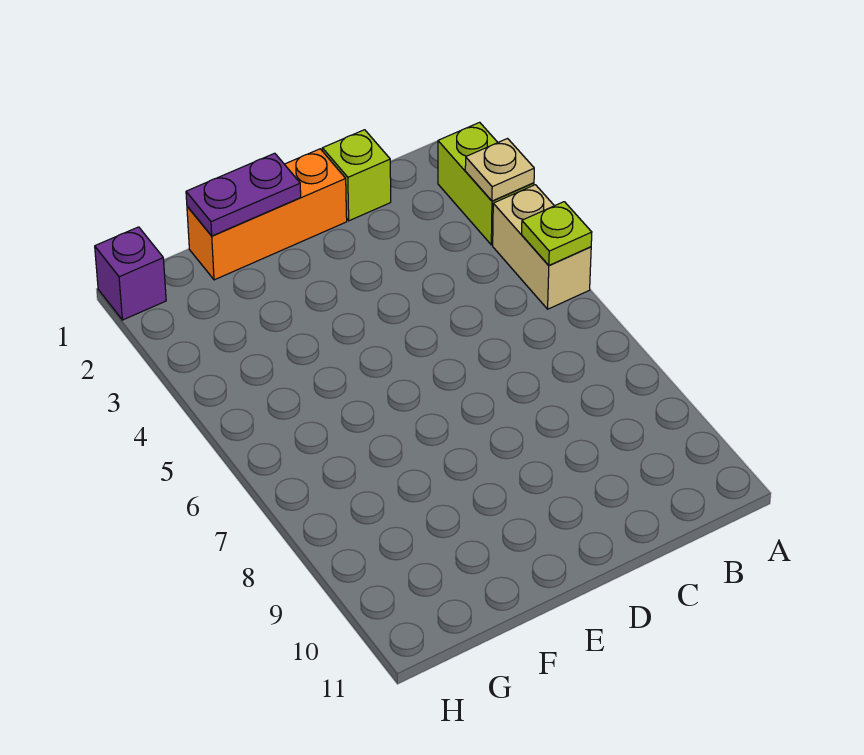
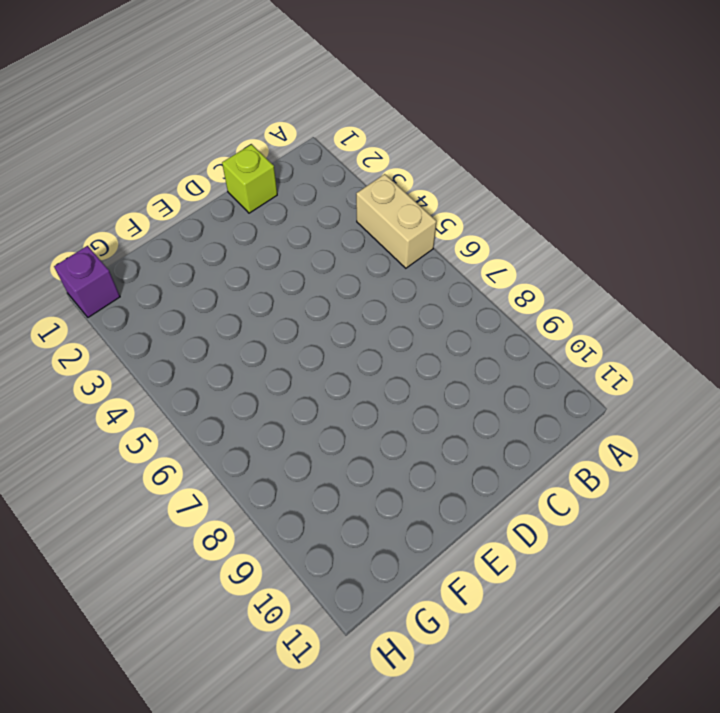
none -> lime 1x2 brick [438,122,534,245]
none -> orange 1x3 brick [187,149,347,280]

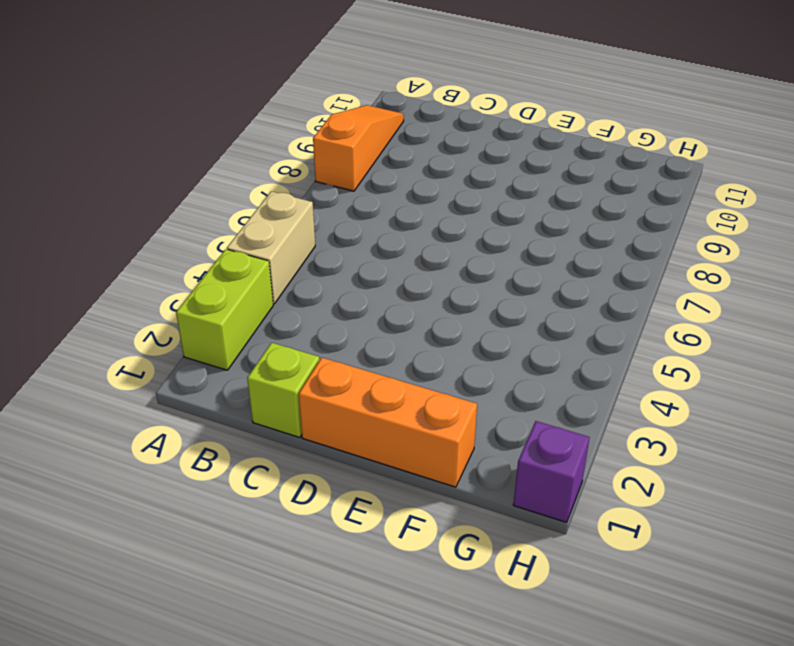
orange 1x3 slope [313,105,404,191] -> none
none -> tan 1x1 plate [465,139,534,201]
none -> lime 1x1 plate [522,202,592,265]

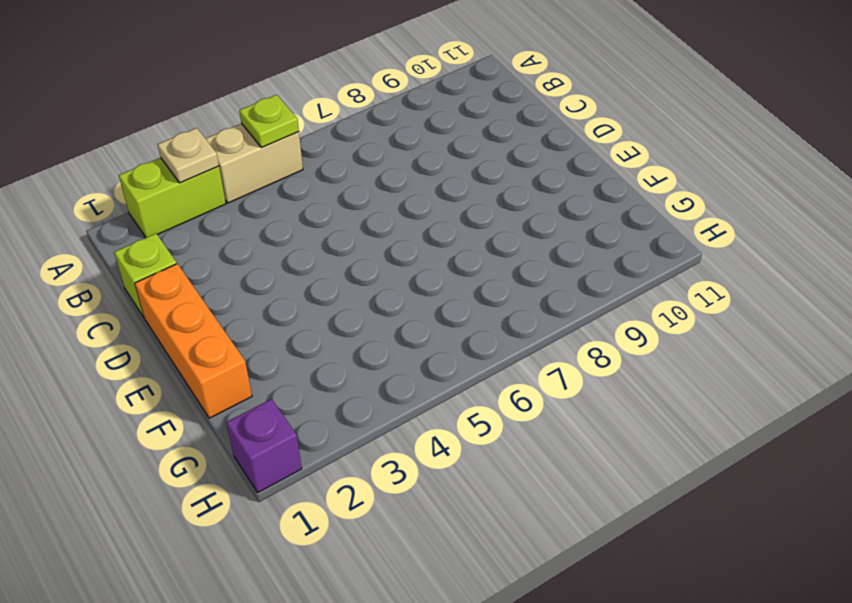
none -> purple 1x2 plate [186,153,301,236]

